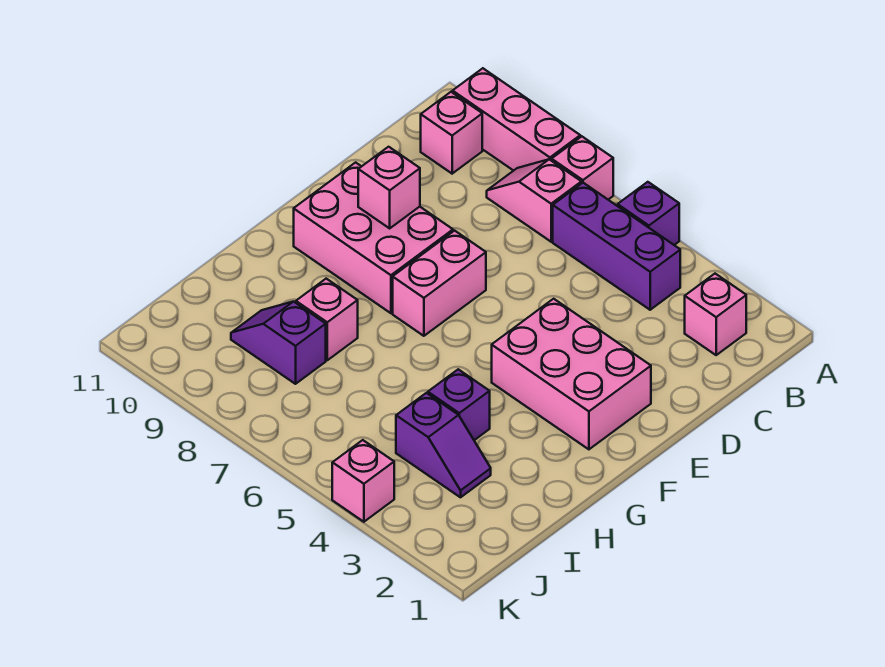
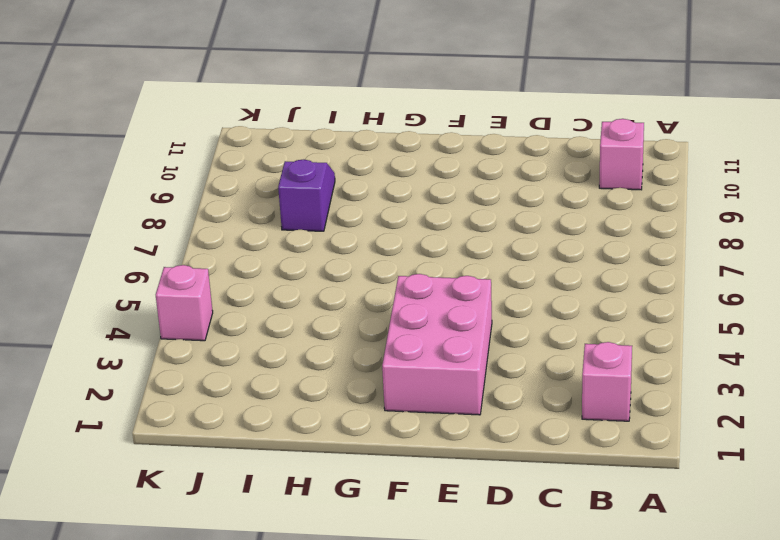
none -> purple 1x1 brick [618,182,679,245]
none -> pink 1x1 brick [552,136,613,200]
none -> pink 1x3 brick [453,68,580,171]

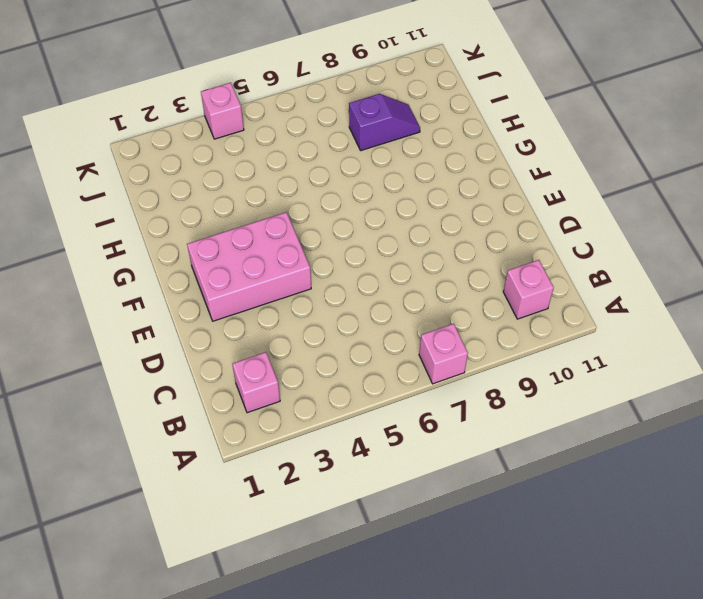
none -> purple 1x1 brick [618,182,679,245]
none -> pink 1x3 brick [453,68,580,171]
none -> purple 1x3 brick [553,183,680,310]

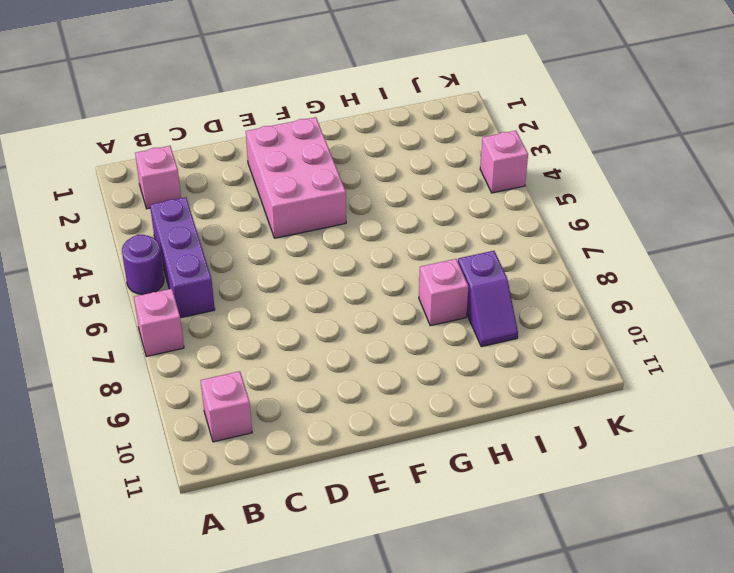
purple 1x1 round brick [122,235,164,295] -> purple 1x1 brick [618,182,679,245]
none -> pink 1x3 brick [453,68,580,171]
none -> pink 1x2 slope [487,159,581,242]
none -> pink 1x2 brick [393,231,486,336]

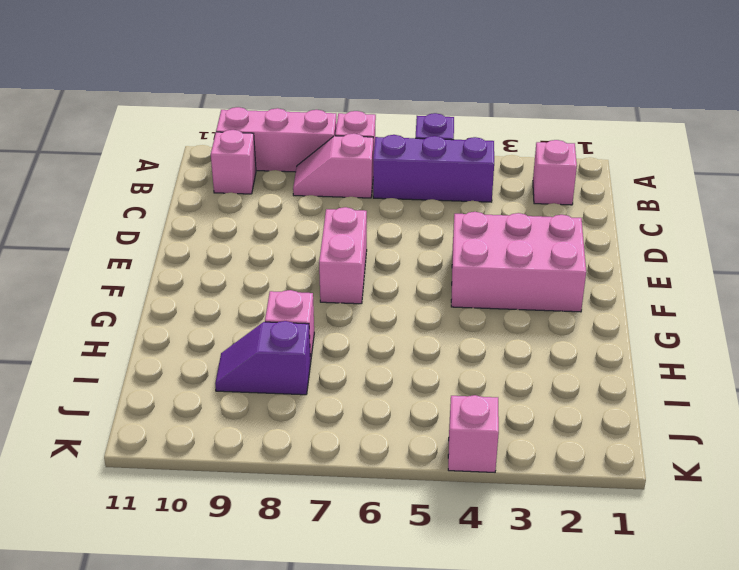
none -> pink 2x3 brick [294,162,453,313]
none -> purple 1x1 brick [428,369,490,440]
none -> purple 1x2 slope [396,393,491,497]

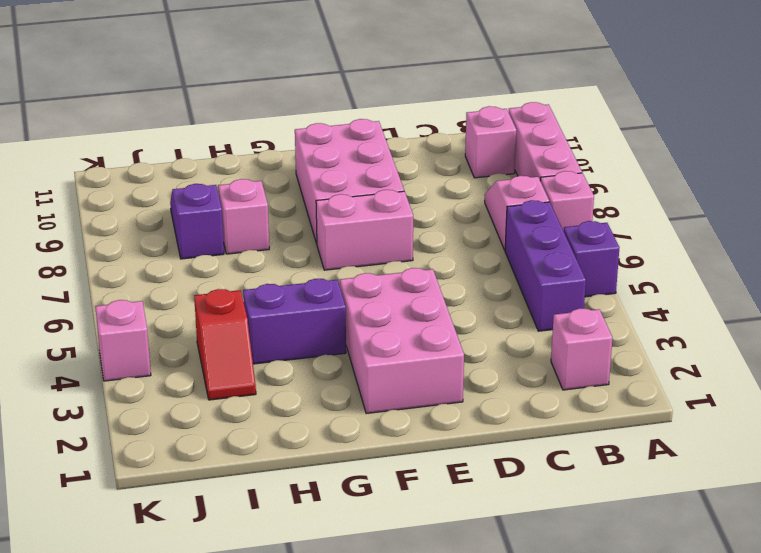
purple 1x2 brick [243,279,346,364] -> purple 1x1 brick [428,369,490,440]
red 1x2 slope [194,289,256,400] -> purple 1x2 slope [396,393,491,497]
none -> pink 1x1 brick [358,147,420,228]

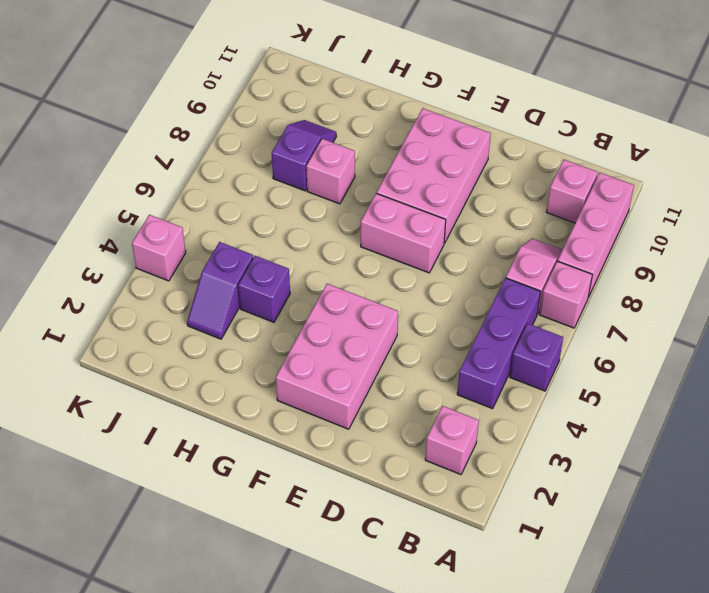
none -> pink 1x1 brick [358,147,420,228]

